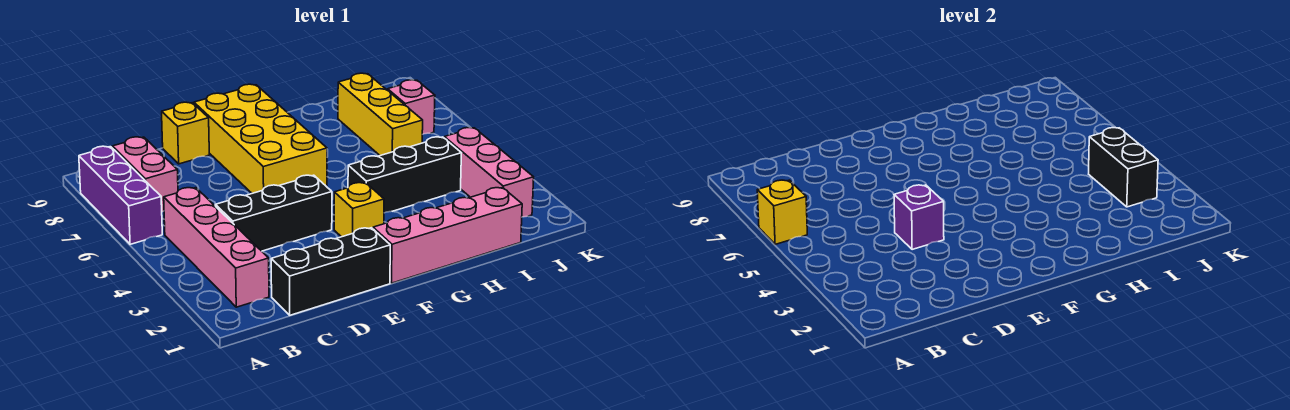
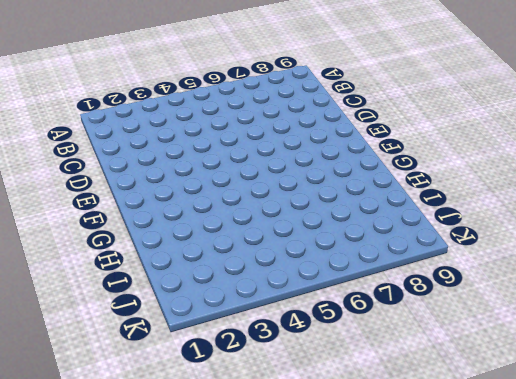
none -> purple 1x3 brick [79,146,162,244]
none -> pink 1x4 brick [164,188,269,307]
none -> pink 1x2 brick [112,137,178,212]

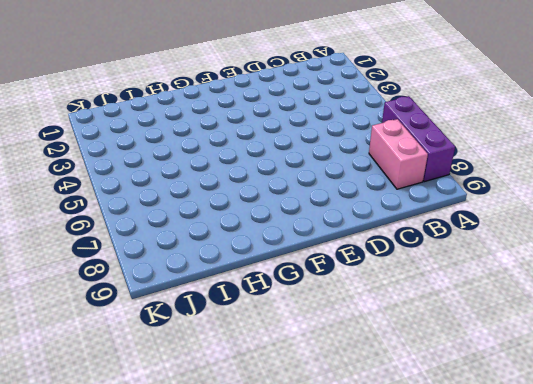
none -> pink 1x4 brick [164,188,269,307]
none -> black 1x3 brick [271,228,390,315]
none -> black 1x3 brick [215,175,332,251]

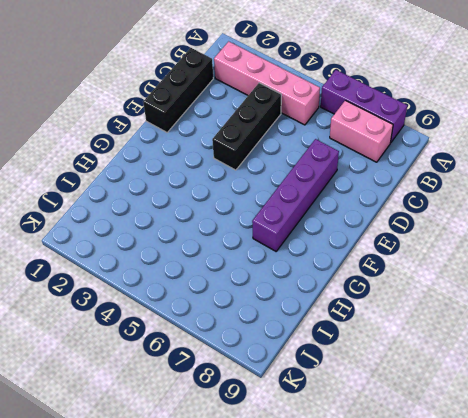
purple 1x4 brick [252,139,339,251] -> yellow 2x4 brick [194,84,327,193]
none -> yellow 1x1 brick [162,102,209,164]
none -> pink 1x4 brick [373,188,522,283]
none -> yellow 1x1 brick [334,183,384,237]

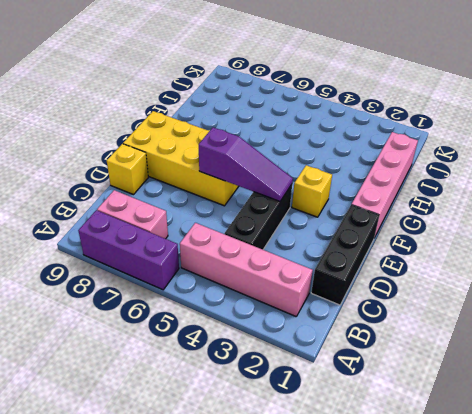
purple 1x3 slope [199,128,293,201] -> none
none -> black 1x3 brick [348,137,461,213]
none -> yellow 1x3 brick [338,73,423,156]
none -> pink 1x3 brick [444,128,534,217]

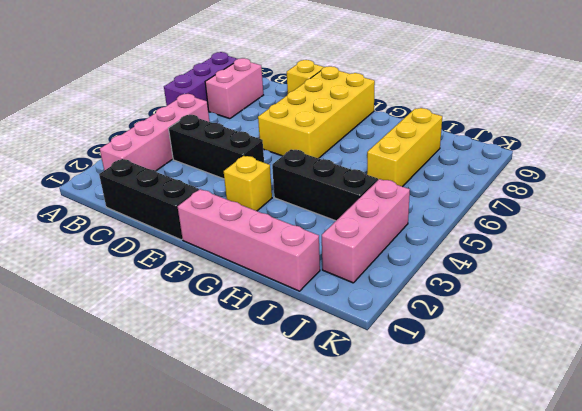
none -> pink 1x1 brick [388,80,435,135]
none -> yellow 1x1 brick [757,180,807,244]
none -> purple 1x1 brick [894,185,944,250]

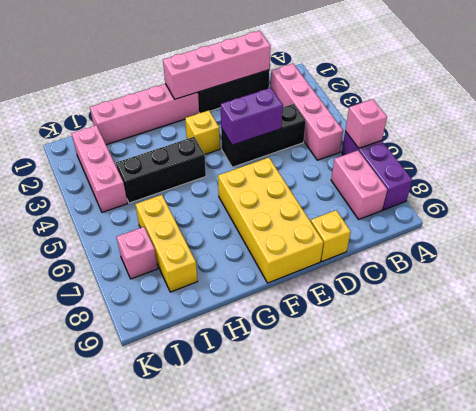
pink 1x1 brick [345,99,387,148] -> yellow 1x1 brick [757,180,807,244]
pink 1x4 brick [163,31,271,99] -> none
purple 1x2 brick [221,88,283,145] -> purple 1x1 brick [894,185,944,250]
none -> black 1x2 brick [1089,128,1158,207]

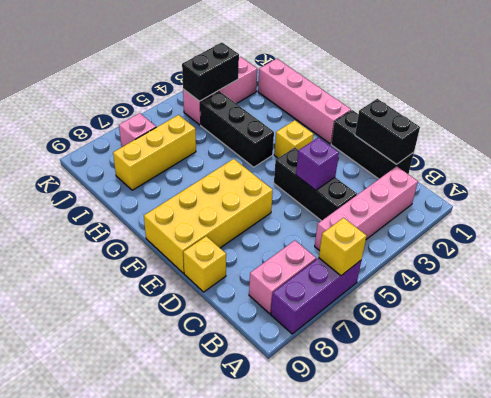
black 1x2 brick [355,99,420,164] -> none

